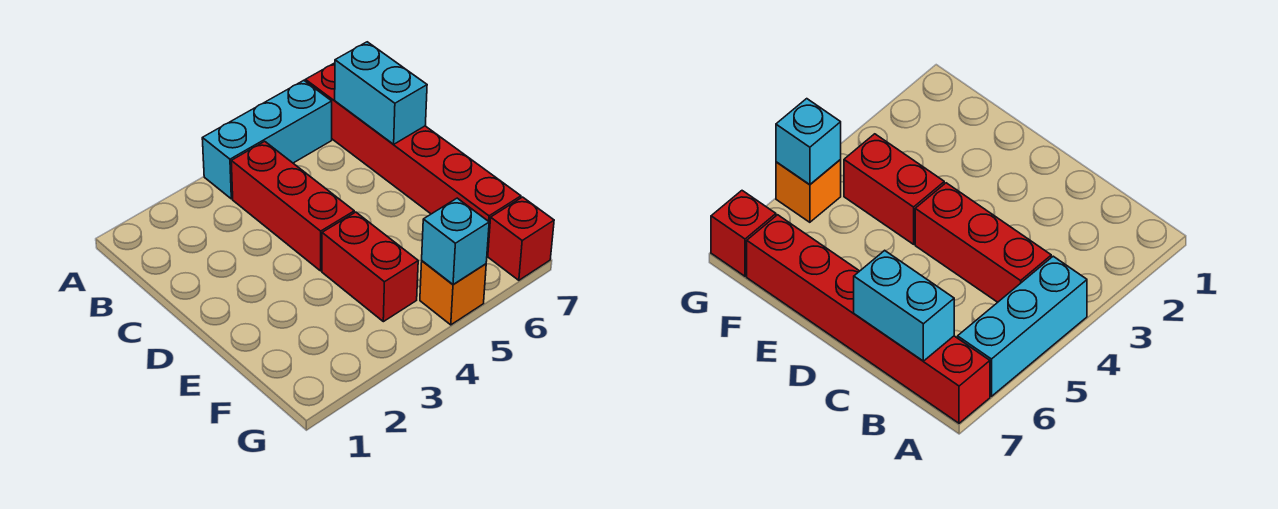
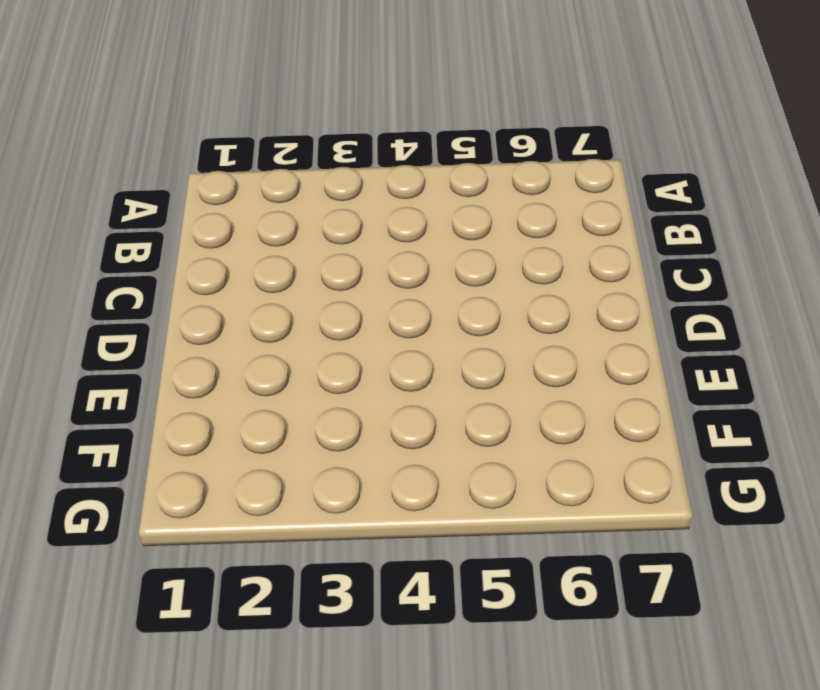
none -> cyan 1x3 brick [202,80,332,199]
none -> red 1x6 brick [305,63,521,255]

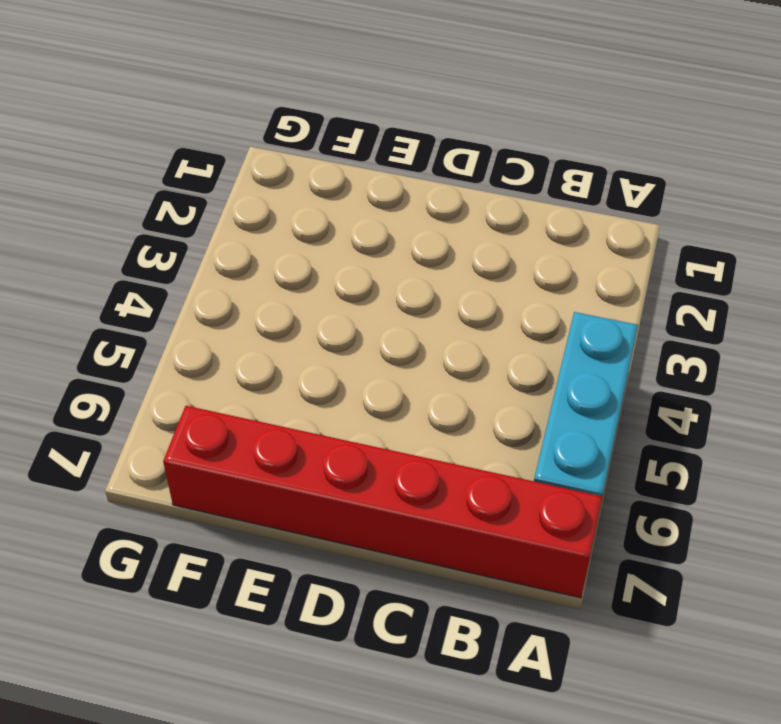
none -> red 1x3 brick [231,141,354,271]
none -> red 1x2 brick [322,212,418,322]

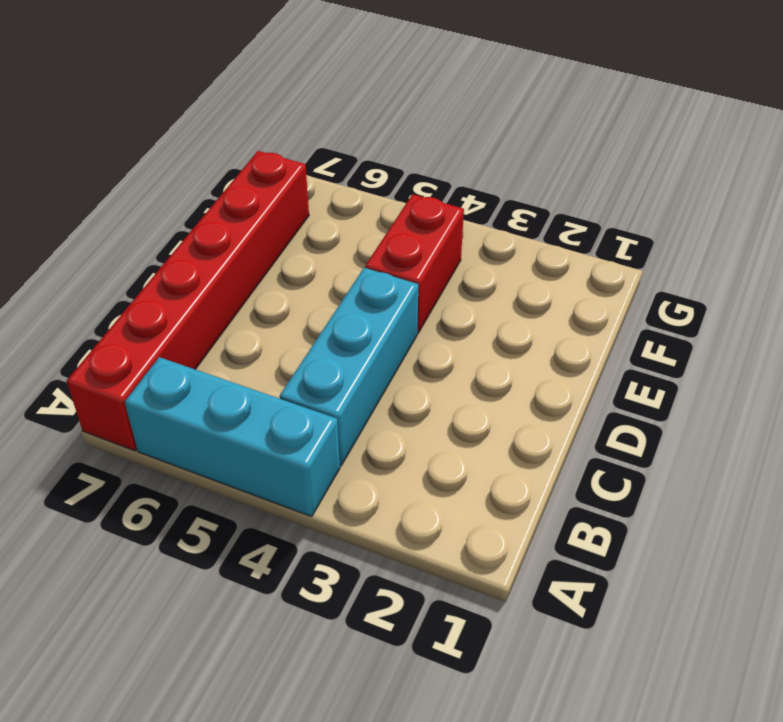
cyan 1x3 brick [280,268,418,466] -> red 1x3 brick [231,141,354,271]
none -> orange 1x1 brick [420,261,486,325]
none -> red 1x1 brick [488,197,554,280]

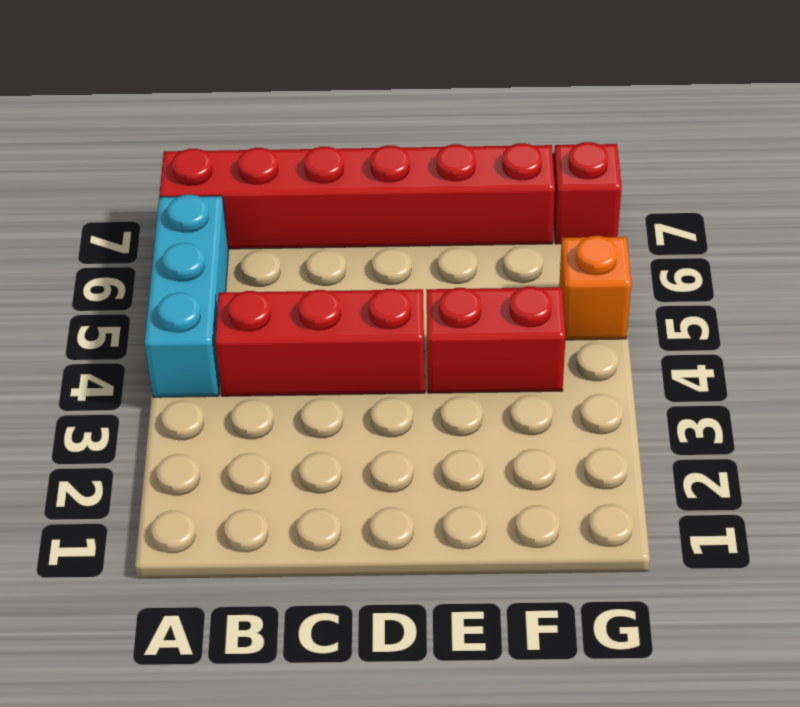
none -> cyan 1x2 brick [335,42,427,144]
none -> cyan 1x1 brick [422,198,489,284]

